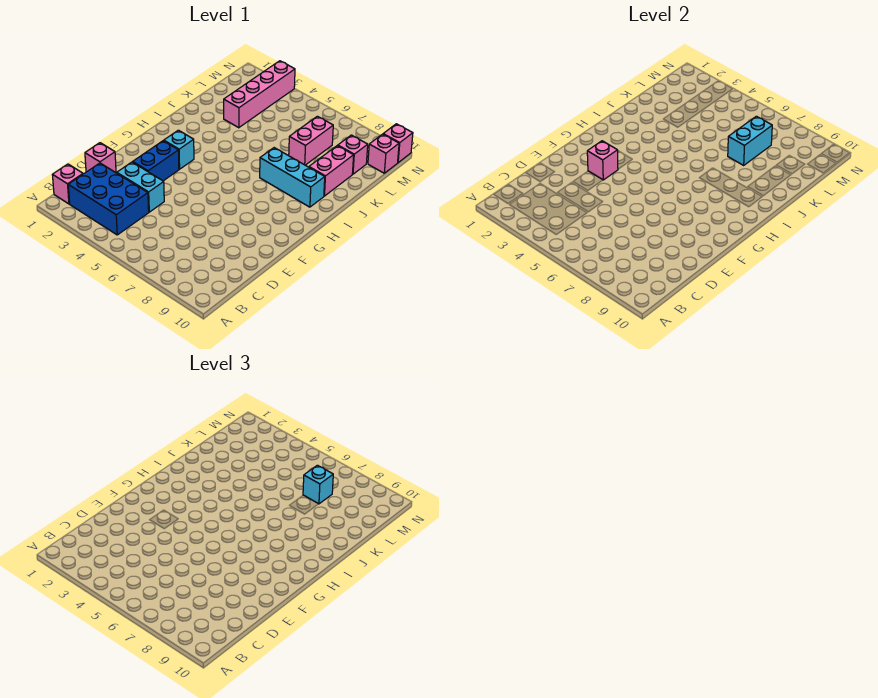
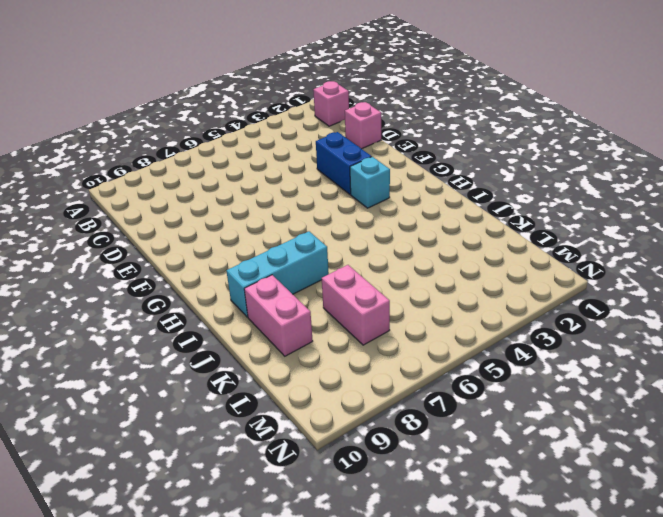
none -> blue 2x3 brick [68,163,149,235]
none -> cyan 1x2 brick [117,162,164,212]
none -> pink 1x4 brick [224,61,295,128]

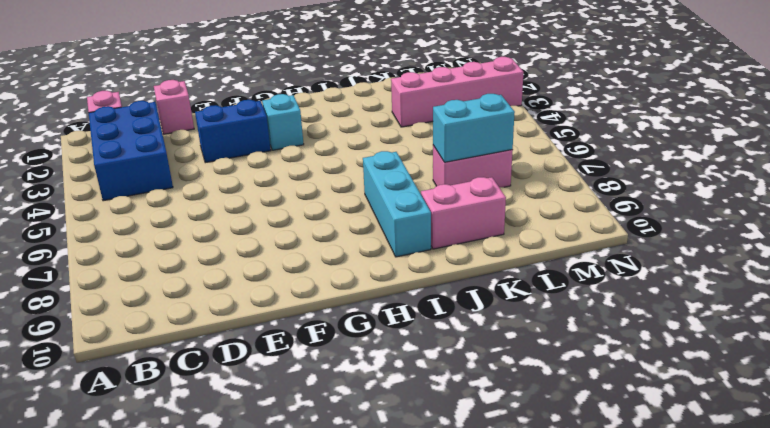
none -> cyan 1x2 brick [117,162,164,212]
none -> pink 1x1 brick [338,135,368,174]
none -> pink 1x1 brick [368,134,399,173]

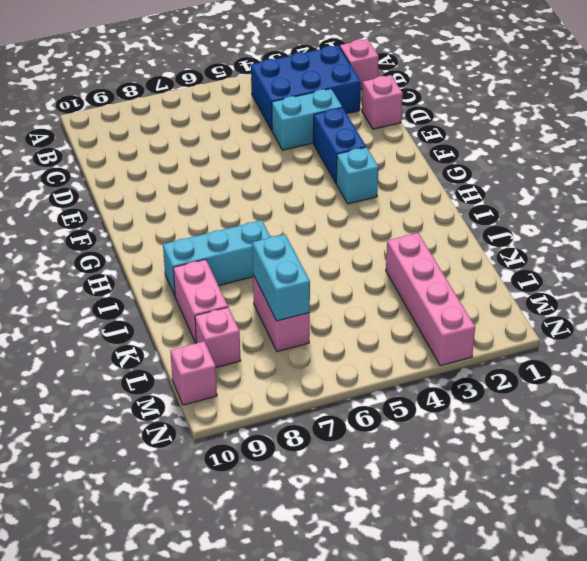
none -> pink 1x1 brick [383,124,413,163]
none -> pink 1x1 brick [587,141,618,180]
none -> cyan 1x1 brick [303,465,333,504]

